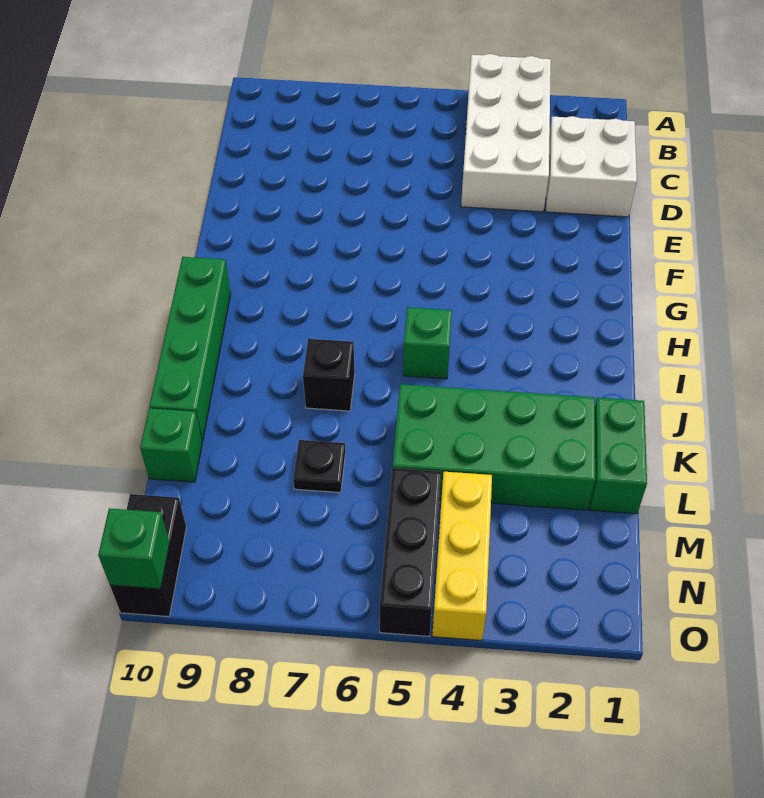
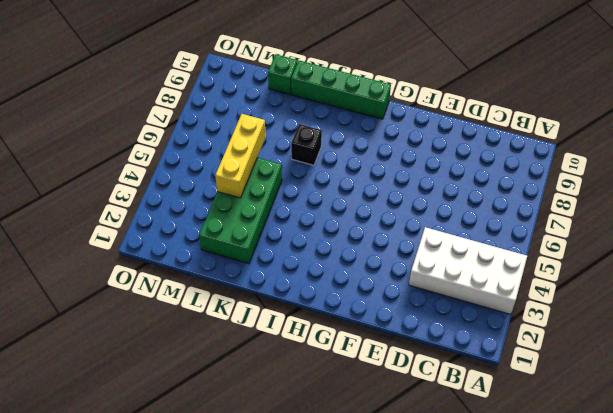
yellow 1x3 brick [215,114,266,198] -> yellow 1x3 brick turned to [432,472,492,640]
none -> white 2x2 brick [546,116,637,217]
none -> green 1x1 brick [403,307,452,379]
none -> green 1x2 brick [590,397,647,514]

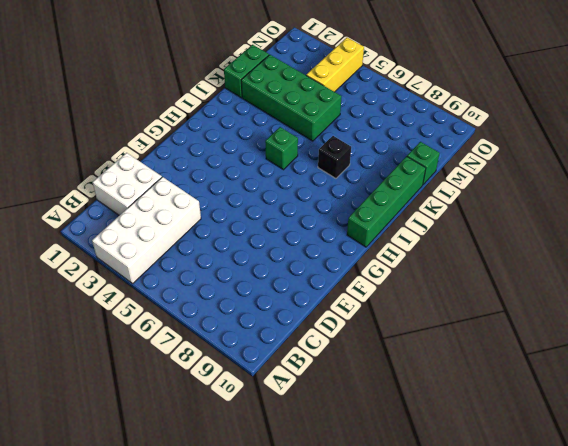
none -> black 1x1 plate [293,440,345,493]
none -> black 1x3 brick [380,468,441,636]
none -> black 1x2 brick [110,494,186,617]

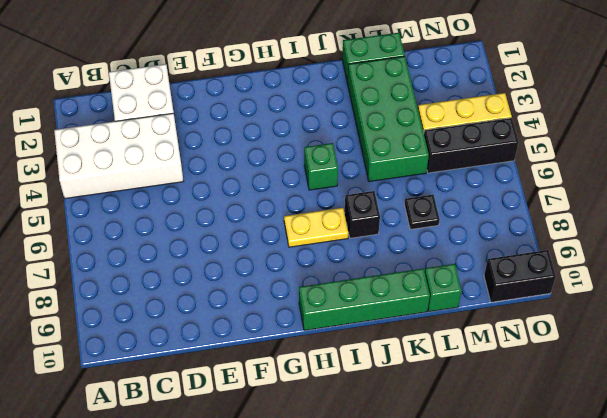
yellow 1x2 plate [284,208,348,247] -> none
none -> green 1x1 brick [98,508,170,589]

